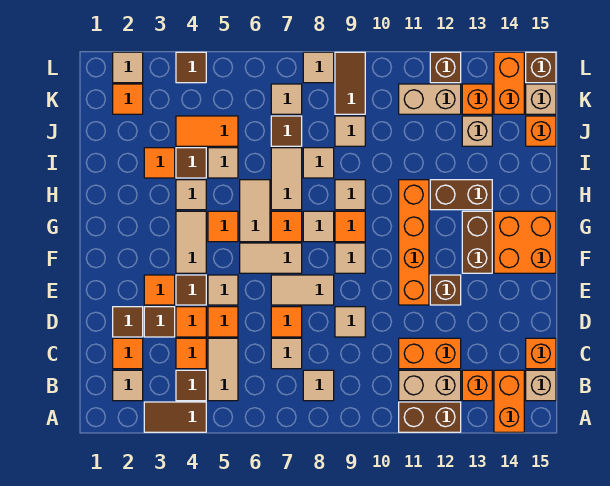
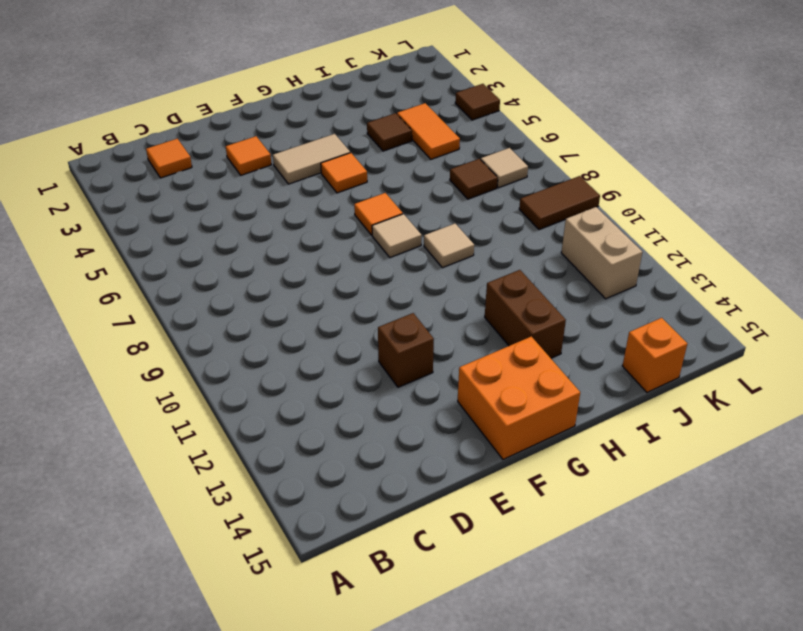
none -> brown 1x2 tile [144,402,206,432]
none -> brown 1x2 brick [399,402,461,432]
none -> orange 1x2 brick [494,370,524,432]
none -> tan 1x1 tile [113,370,143,401]

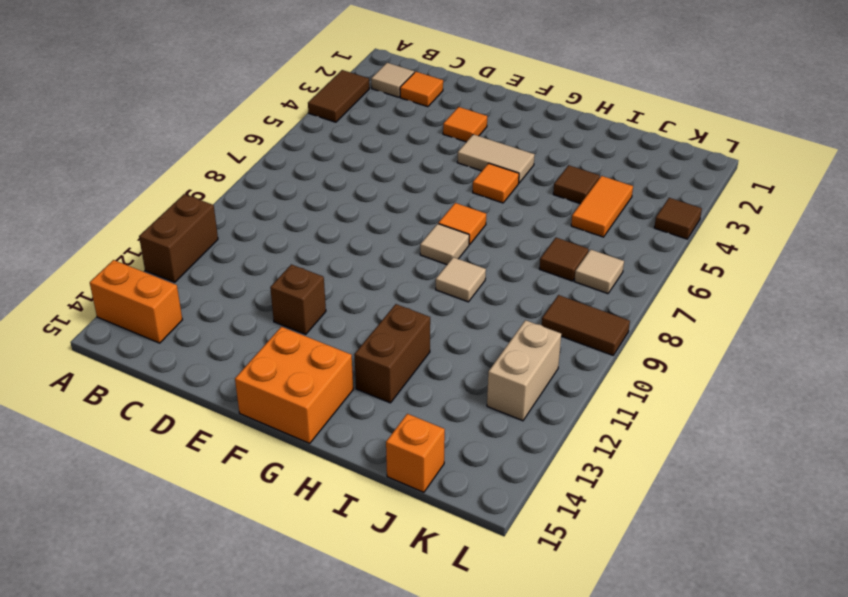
none -> brown 1x1 tile [176,370,206,401]
none -> tan 1x2 tile [208,338,238,401]
none -> tan 1x1 tile [303,370,334,401]
none -> tan 1x2 brick [399,370,461,401]

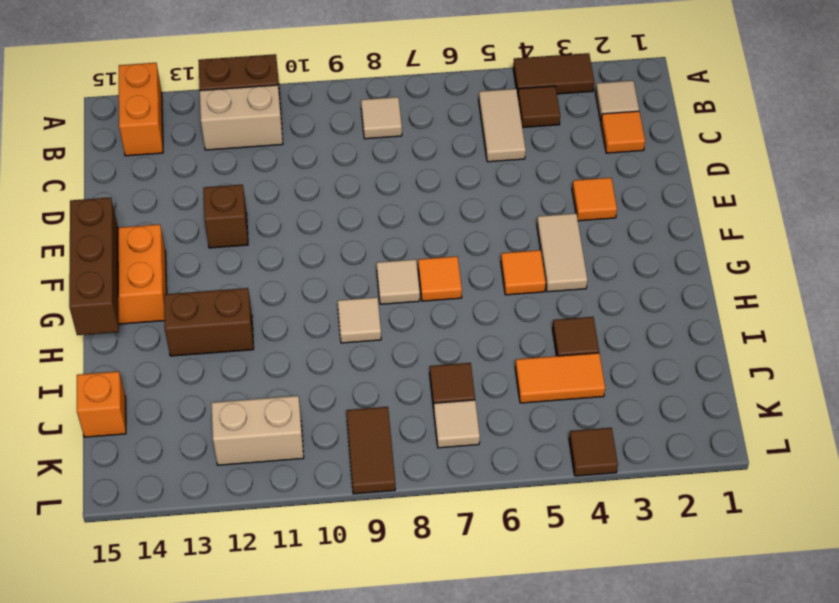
brown 1x3 brick [69,197,119,335] -> none
none -> orange 1x1 brick [462,370,492,401]
none -> tan 1x1 brick [526,370,556,401]
none -> orange 1x1 tile [176,338,206,369]
none -> tan 1x1 tile [271,338,302,369]

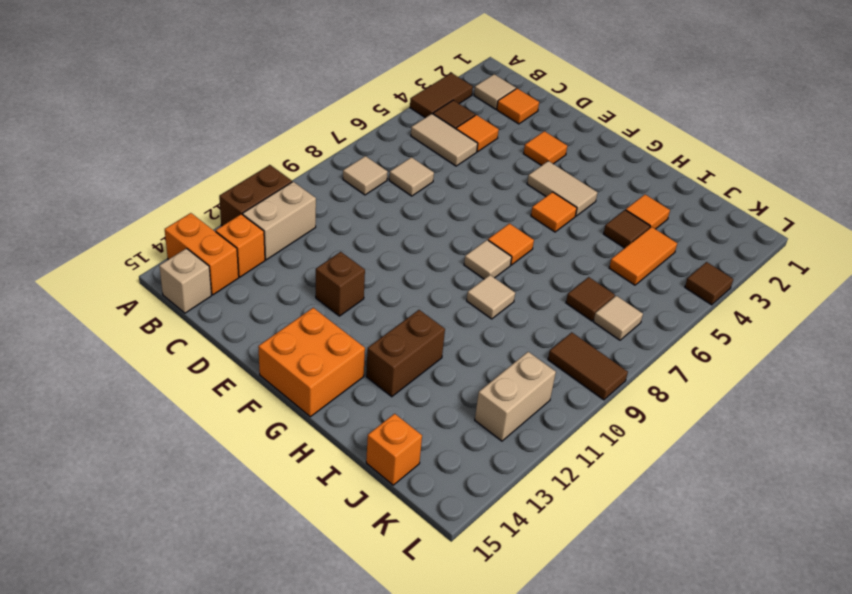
none -> orange 1x2 brick [399,338,461,369]
none -> orange 1x1 brick [526,338,556,369]
none -> brown 1x1 tile [113,307,143,337]
none -> brown 1x1 tile [144,307,175,337]

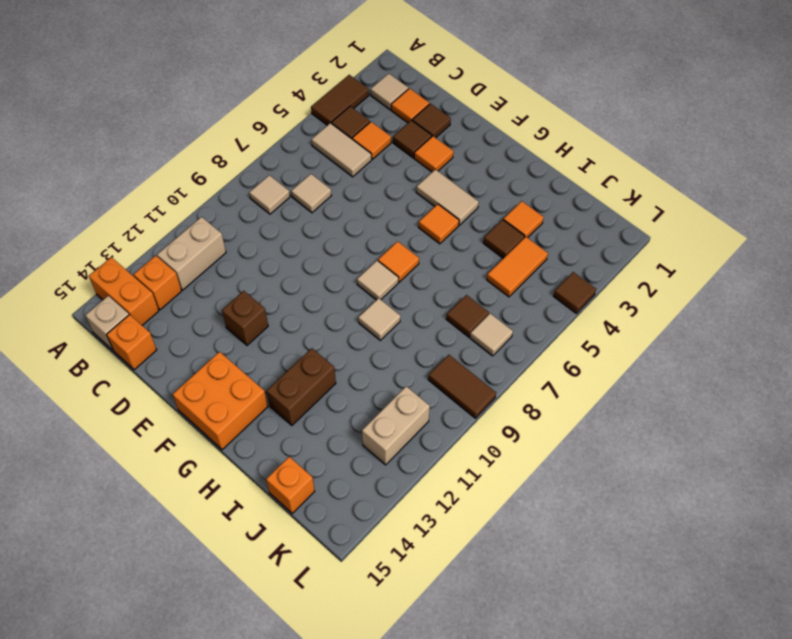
none -> brown 1x2 brick [399,402,461,432]
none -> orange 1x2 brick [399,338,461,369]
none -> orange 1x1 tile [176,307,206,337]
none -> orange 1x1 tile [208,307,238,337]

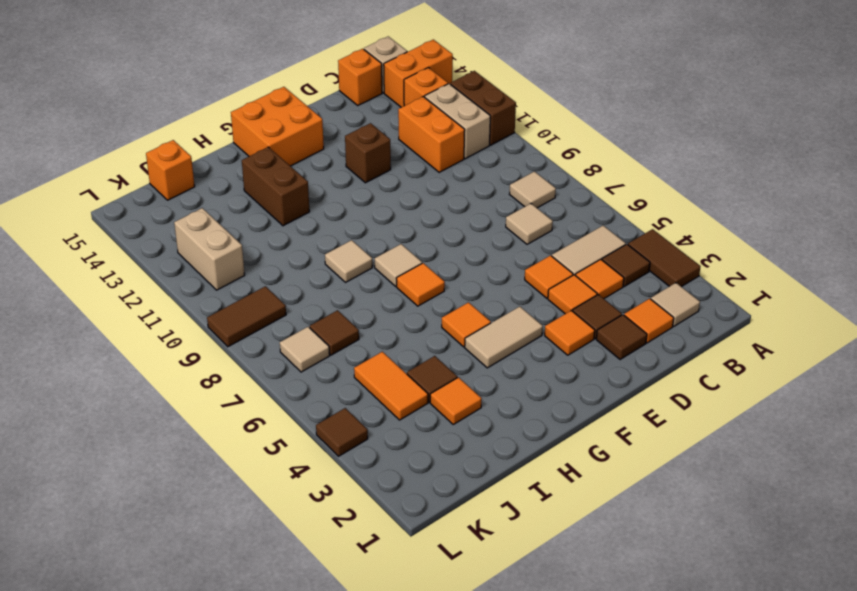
none -> orange 1x1 tile [271,307,302,337]
none -> tan 1x1 tile [335,307,365,337]
none -> brown 1x1 tile [176,275,206,305]
none -> tan 1x1 tile [208,275,238,305]

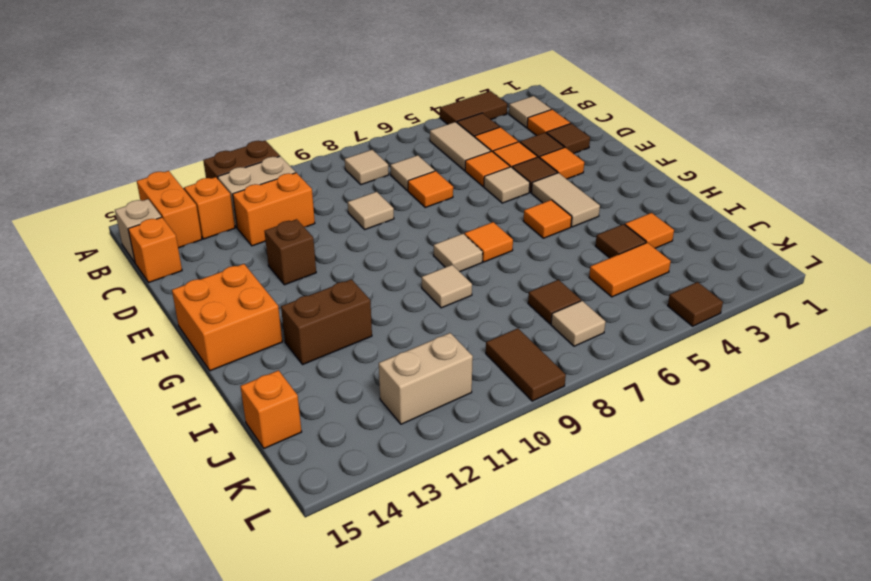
none -> tan 1x2 tile [271,275,334,305]
none -> orange 1x4 brick [399,180,429,305]
none -> tan 1x2 tile [240,243,302,273]
none -> tan 1x1 tile [335,243,365,273]

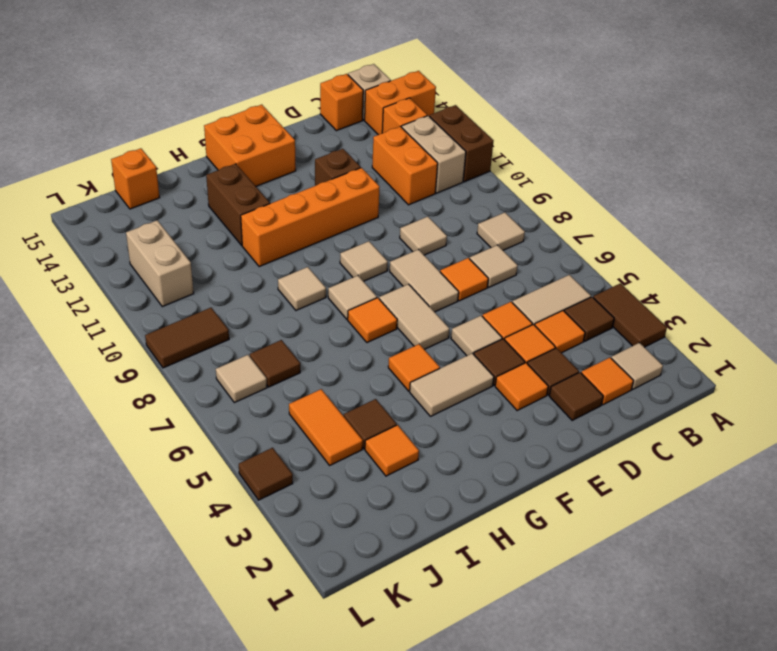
none -> brown 1x2 brick [462,211,492,273]
none -> tan 1x2 tile [240,180,270,242]
none -> orange 1x1 tile [335,211,365,242]
none -> tan 1x1 tile [176,180,206,210]

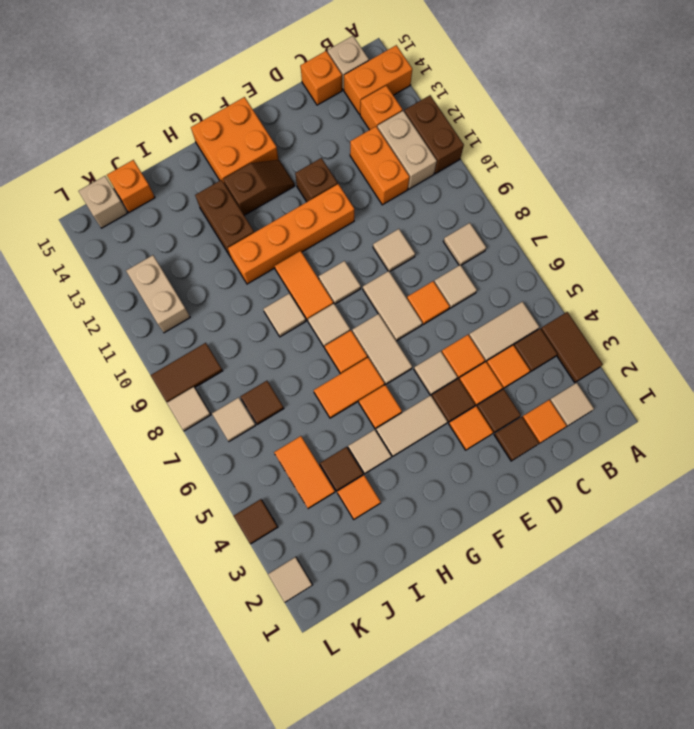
brown 1x2 slope [223,160,295,215] -> brown 1x2 brick [462,211,492,273]
orange 1x2 tile [314,358,385,418] -> tan 1x2 tile [240,180,270,242]
orange 1x2 tile [275,251,333,320] -> orange 1x1 tile [335,211,365,242]
none -> tan 1x2 tile [271,148,302,210]
none -> tan 1x1 tile [208,148,238,178]
none -> tan 1x1 tile [303,148,334,178]
none -> tan 1x1 tile [335,116,365,146]

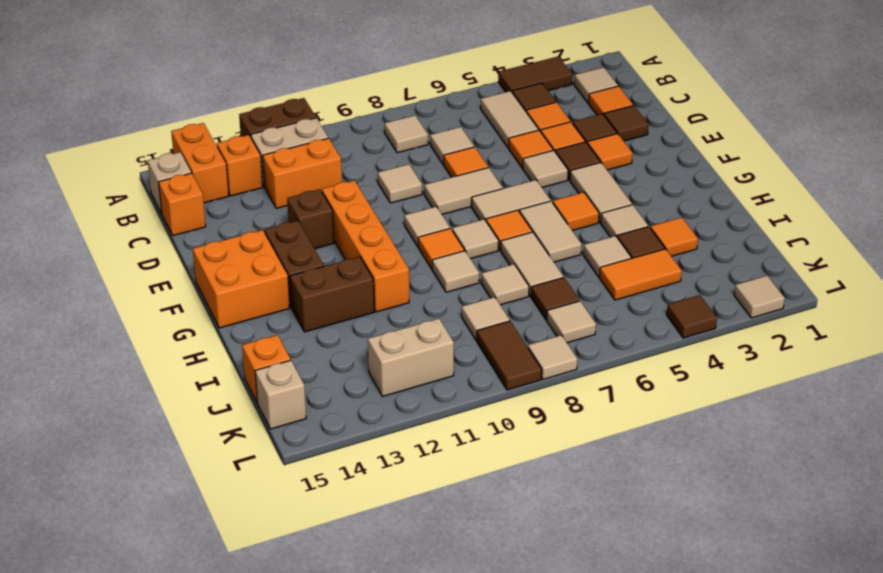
none -> tan 1x1 brick [462,116,492,146]
none -> orange 1x1 tile [113,84,143,114]
none -> orange 1x1 brick [462,84,492,114]
none -> orange 1x2 brick [494,52,524,114]

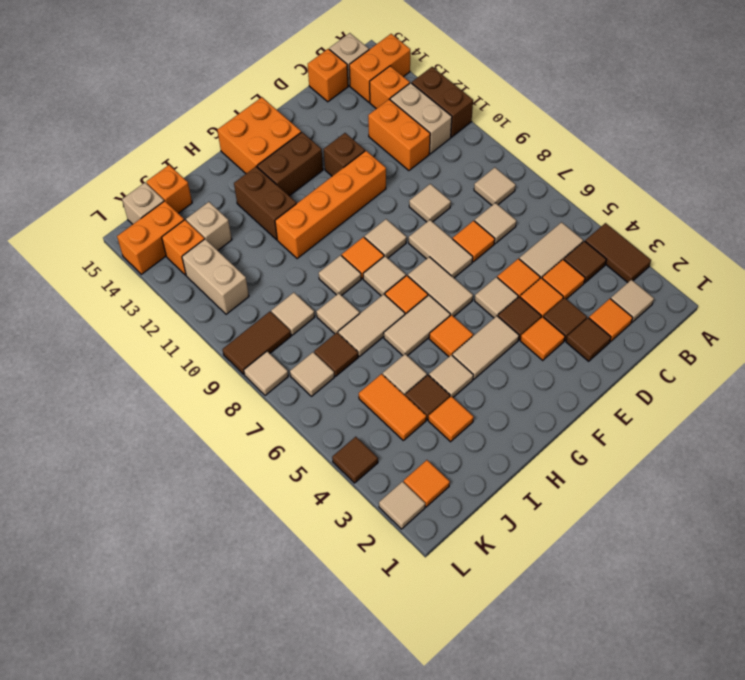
none -> brown 1x1 brick [430,52,461,83]
none -> brown 1x1 brick [526,52,556,83]

